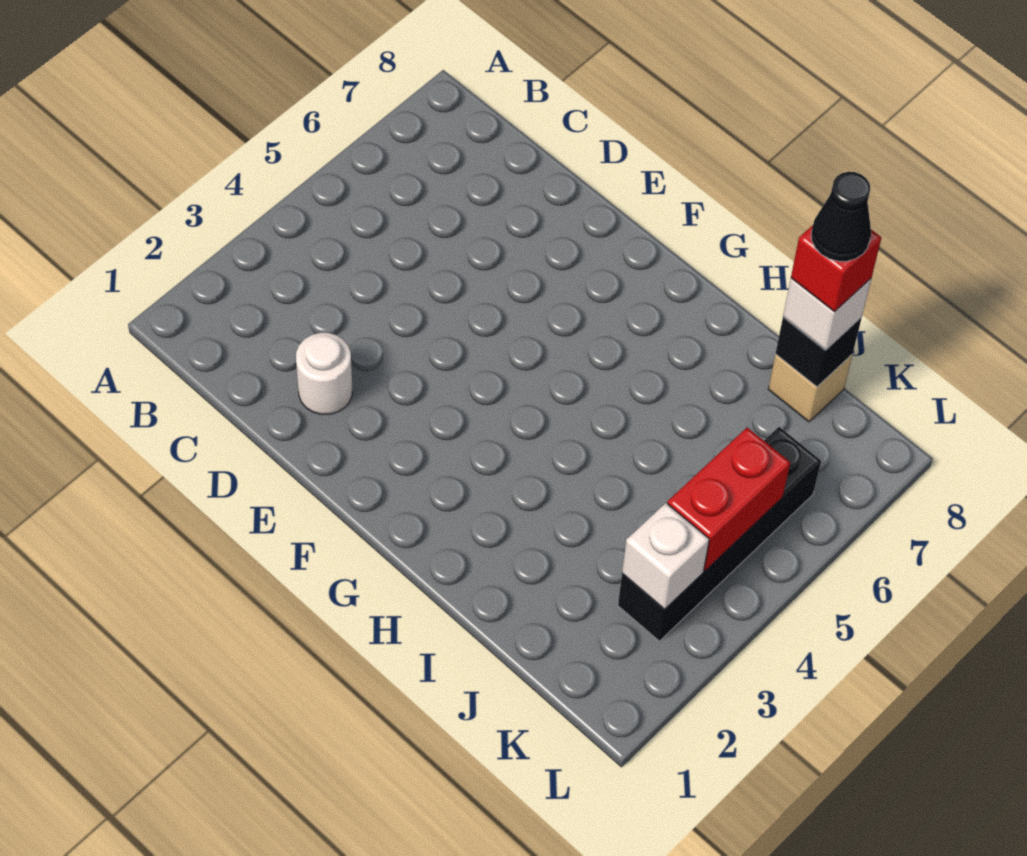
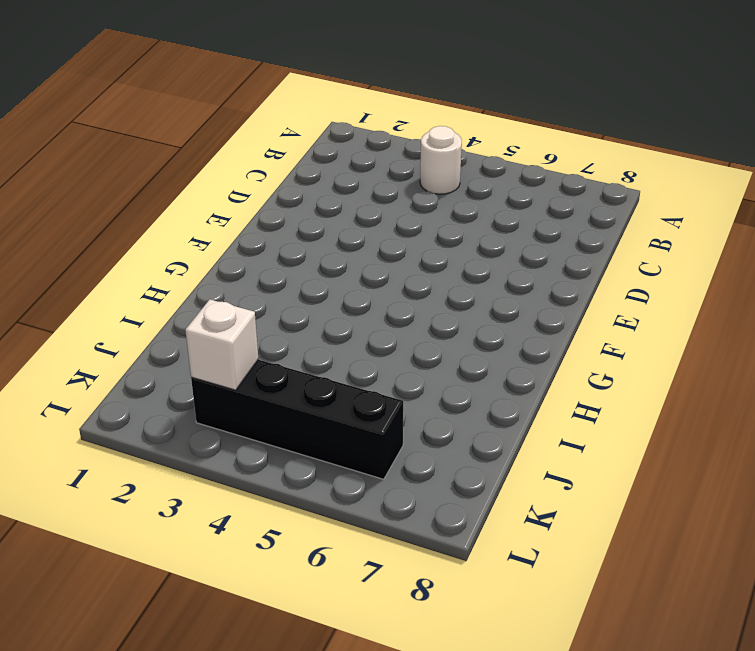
white 1x1 round brick [420,126,462,194] -> white 1x1 round brick moved to [296,333,352,414]
none -> tan 1x1 brick [768,354,853,422]
none -> black 1x1 brick [776,317,862,387]

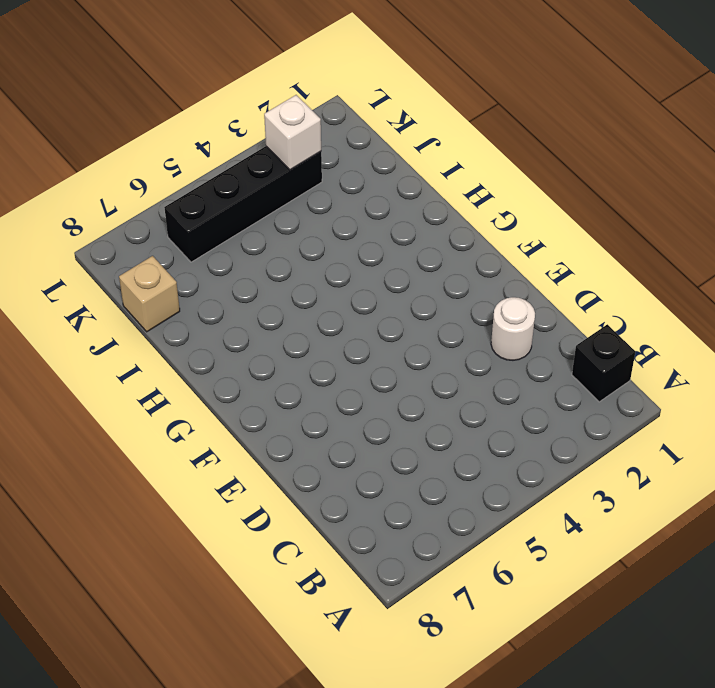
black 1x1 brick [572,324,635,402] -> black 1x1 brick moved to [776,317,862,387]
none -> red 1x2 brick [668,427,790,571]
none -> white 1x1 brick [783,278,871,350]

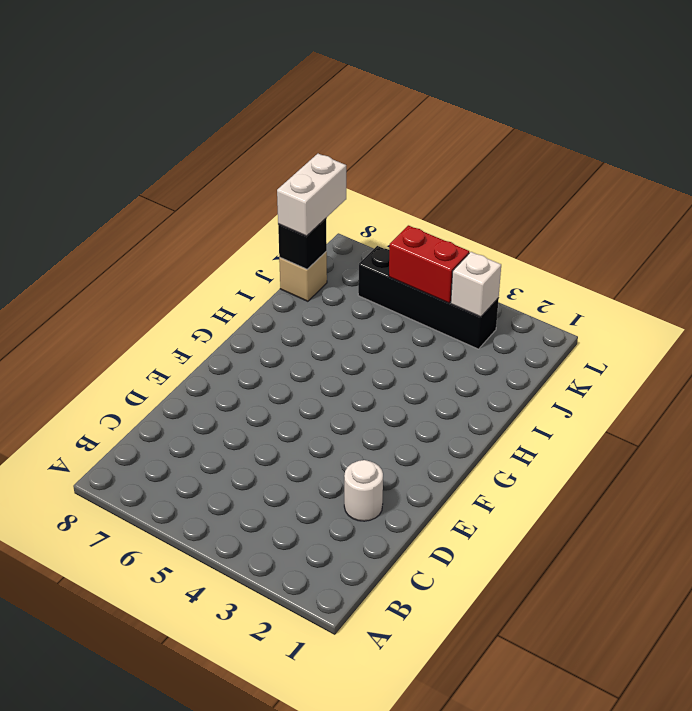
white 1x2 brick [277,154,346,236] -> white 1x1 brick [783,278,871,350]
none -> red 1x1 brick [791,225,881,312]
none -> black 1x1 cone [811,172,871,261]

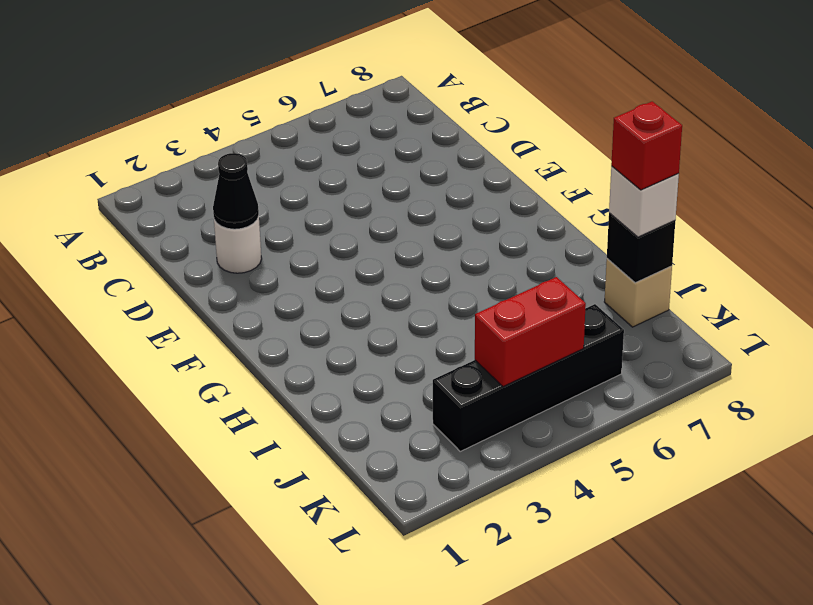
black 1x1 cone [213,153,259,229] -> black 1x1 cone moved to [811,172,871,261]
none -> white 1x1 brick [622,503,709,609]

